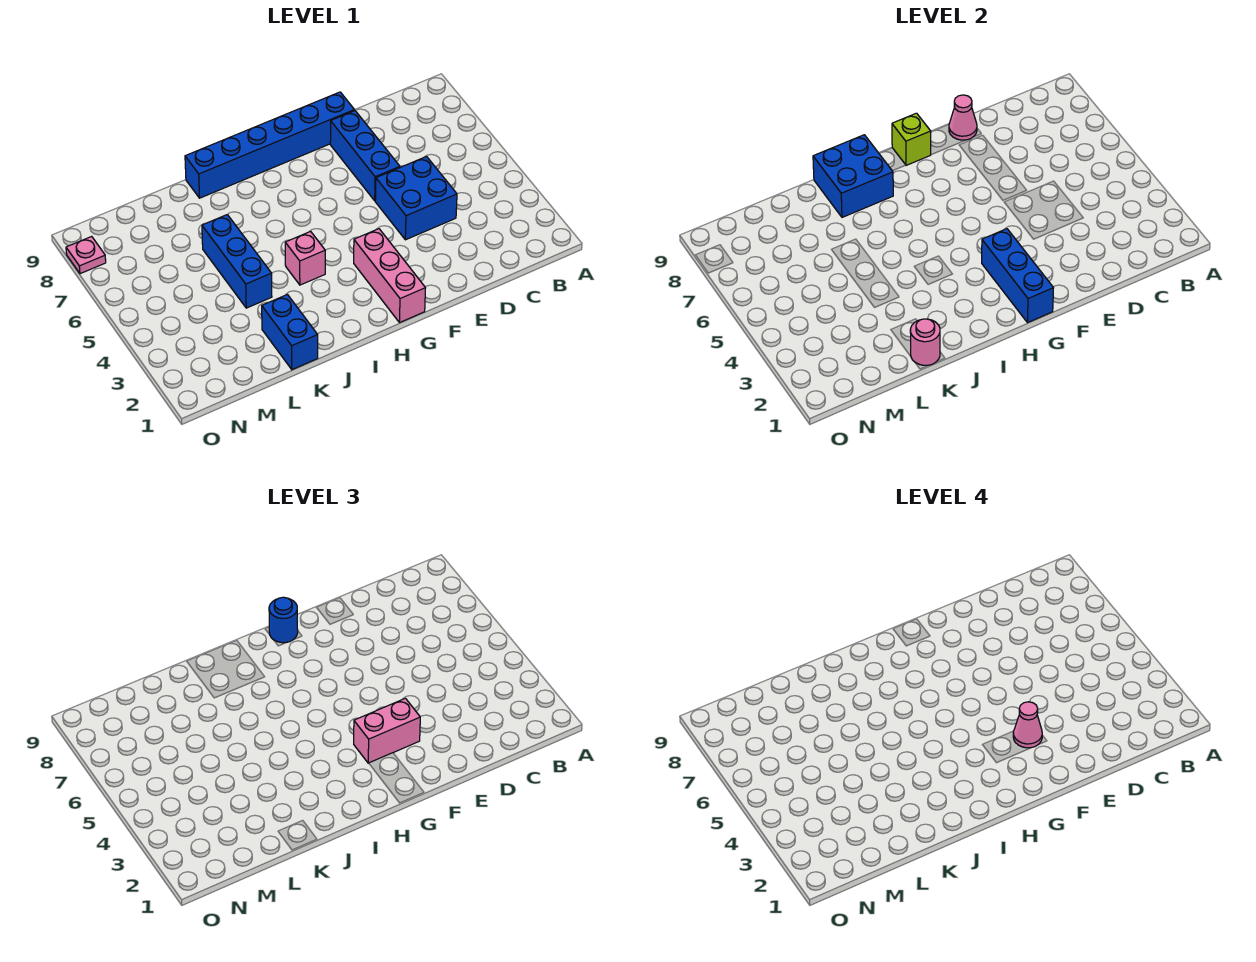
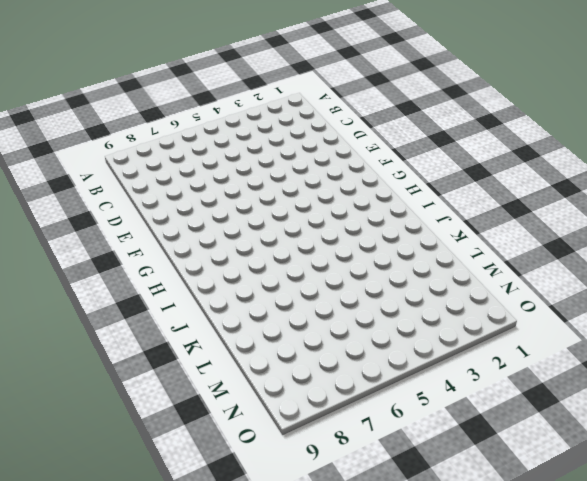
none -> blue 2x2 brick [375,157,457,240]
none -> blue 1x3 brick [330,111,400,201]
none -> blue 1x6 brick [185,92,354,198]

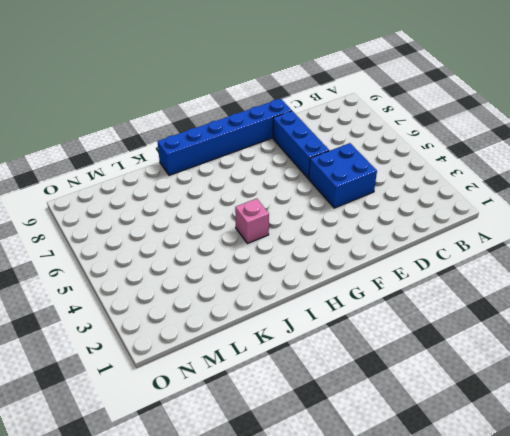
none -> pink 1x3 brick [354,229,425,323]
none -> blue 1x2 brick [262,295,318,370]
none -> blue 1x3 brick [202,215,272,308]

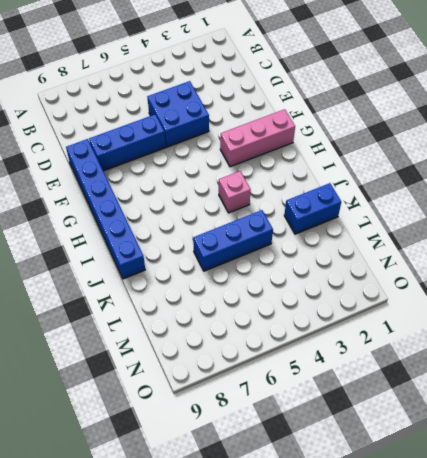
none -> pink 1x1 plate [66,236,106,274]
none -> pink 1x1 cone [949,95,977,140]
none -> blue 1x3 brick [982,229,1053,323]

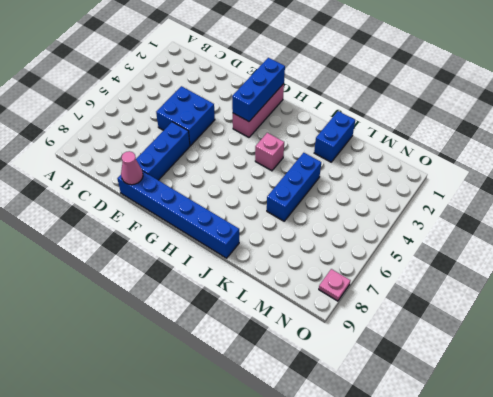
none -> lime 1x1 brick [892,113,931,165]
none -> blue 2x2 brick [813,135,893,217]
none -> pink 1x1 round brick [910,319,940,365]

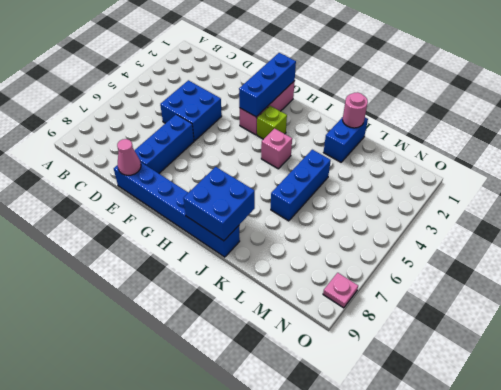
lime 1x1 brick [257,106,287,139] -> lime 1x1 brick moved to [892,113,931,165]
none -> pink 1x2 brick [354,698,420,763]
none -> blue 1x1 round brick [269,597,298,643]
none -> pink 1x1 cone [1013,702,1042,748]

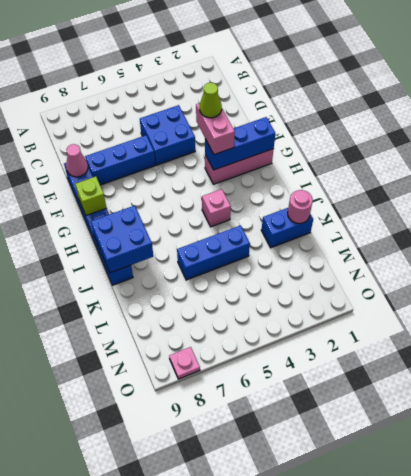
lime 1x1 cone [200,83,222,118] -> pink 1x1 cone [1013,702,1042,748]
none -> blue 1x1 round brick [269,597,298,643]

